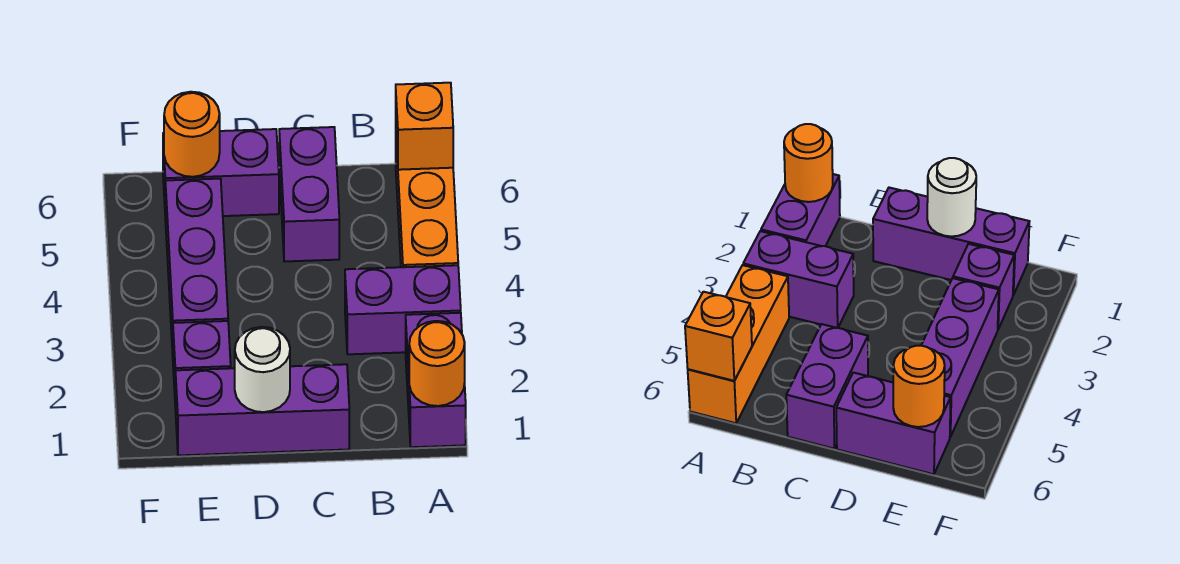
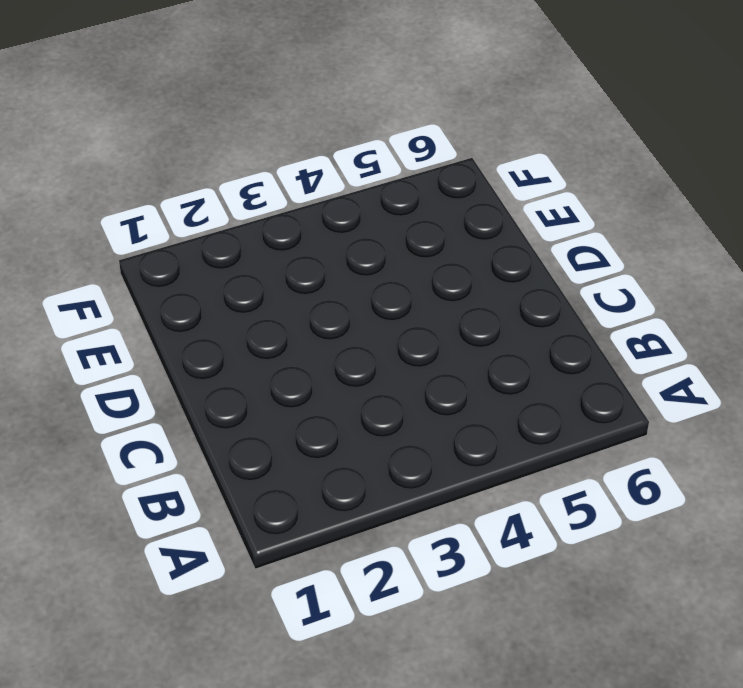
none -> purple 1x2 brick [406,313,466,447]
none -> purple 1x2 brick [345,265,461,354]
none -> orange 1x3 brick [396,143,458,267]

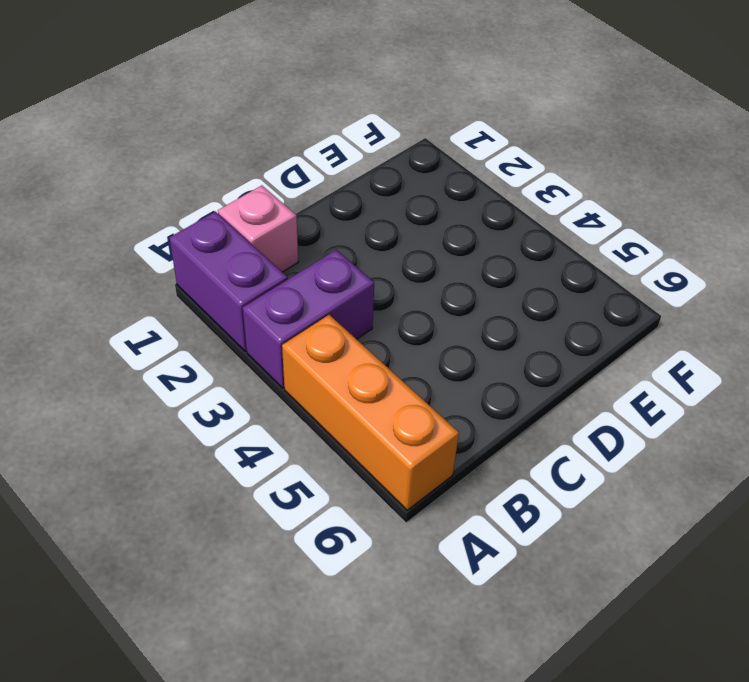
pink 1x1 brick [218,186,298,272] -> none
none -> purple 1x3 brick [175,364,349,455]
none -> purple 1x2 brick [279,127,339,261]
none -> purple 1x2 brick [163,129,279,216]

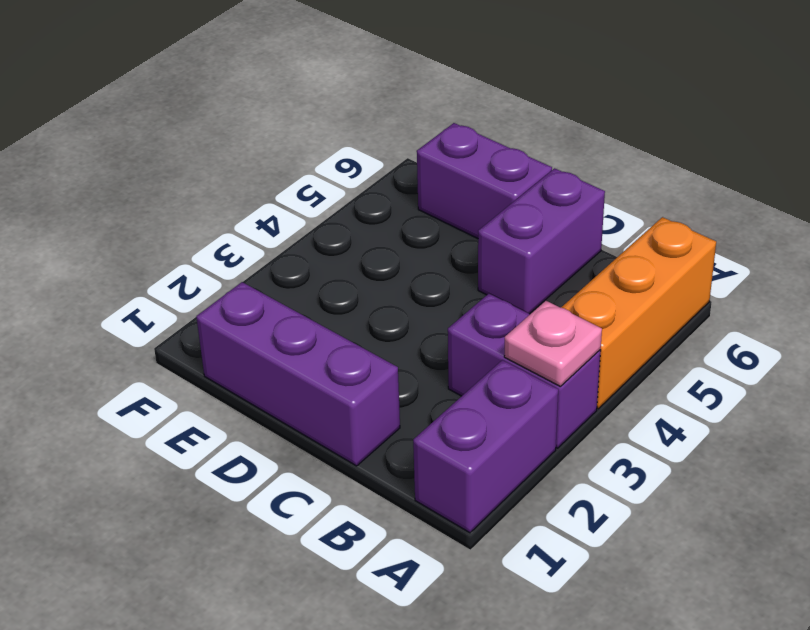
pink 1x1 plate [504,301,602,387] -> none
none -> purple 1x1 brick [173,321,231,392]
none -> purple 1x3 brick [165,179,228,354]
none -> orange 1x1 round brick [409,321,465,406]

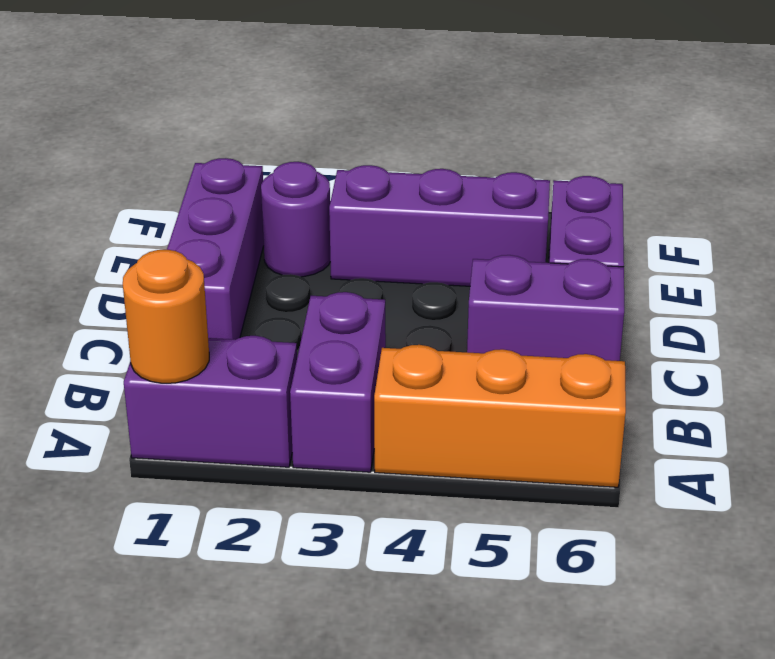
purple 1x1 round brick [261,162,330,277] -> purple 1x1 brick [173,321,231,392]
none -> orange 1x1 brick [396,83,453,170]
none -> white 1x1 round brick [235,327,290,412]
none -> orange 1x1 round brick [164,92,220,177]

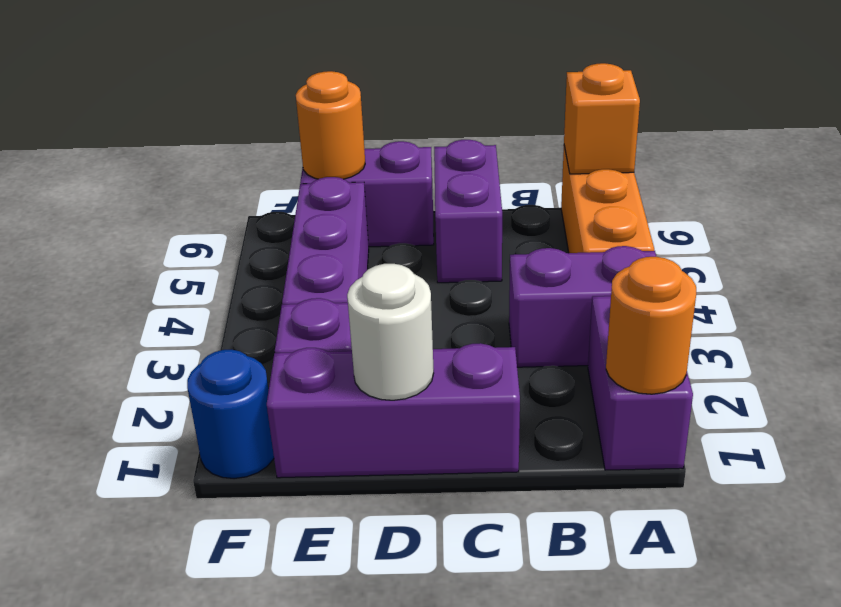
blue 1x1 round brick [187,350,274,479] -> none

